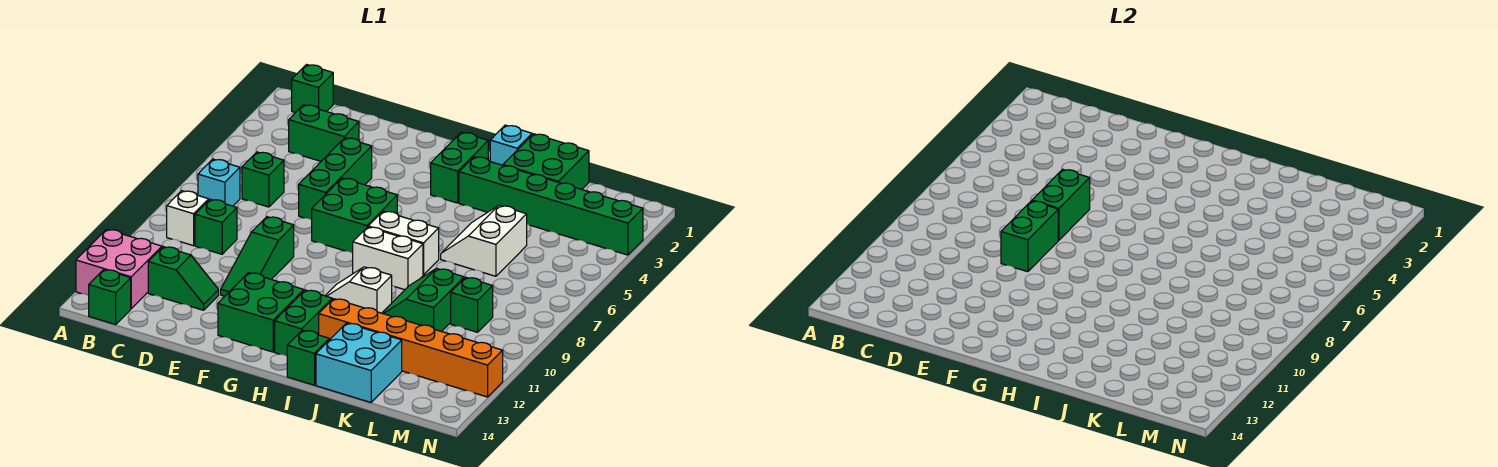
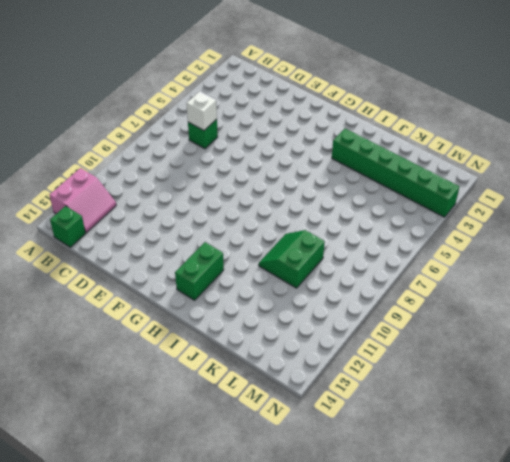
pink 2x2 slope [49,168,116,233] -> pink 2x2 brick [76,229,162,309]
white 1x1 brick [186,91,217,130] -> white 1x1 brick moved to [167,191,209,246]
none -> green 1x1 brick [292,65,333,113]
none -> cyan 1x1 brick [198,159,240,206]
none -> green 1x2 brick [289,105,359,161]

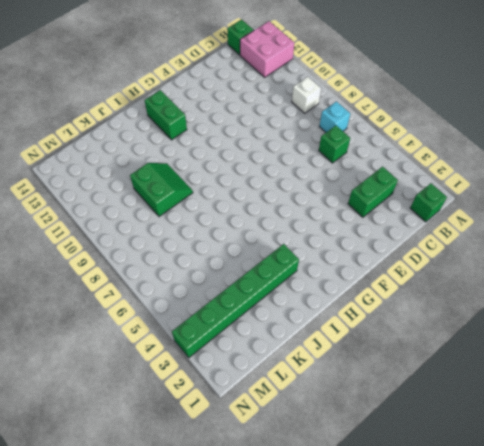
none -> green 1x1 brick [195,199,237,254]
none -> green 1x2 slope [148,247,219,310]
none -> green 1x3 brick [299,138,372,220]

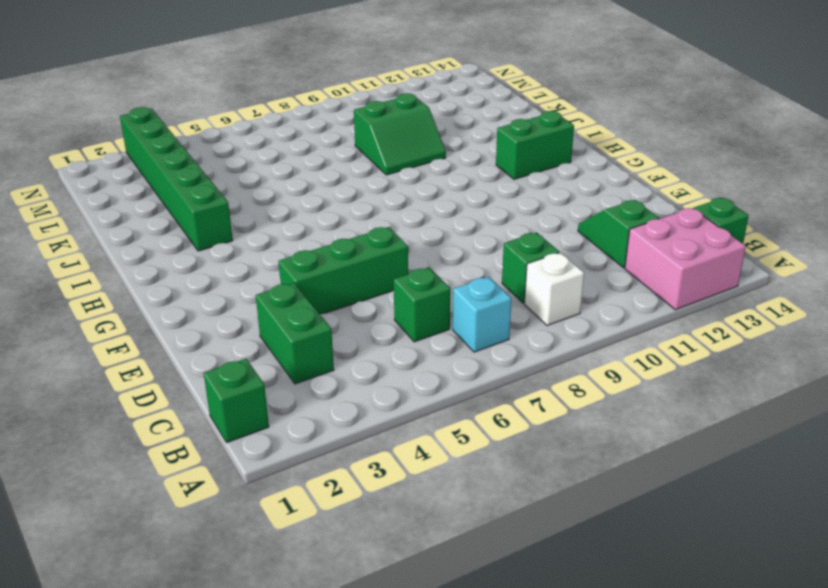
none -> green 1x3 slope [221,217,294,296]
none -> green 2x2 brick [312,178,397,253]
none -> green 2x2 brick [218,273,304,352]

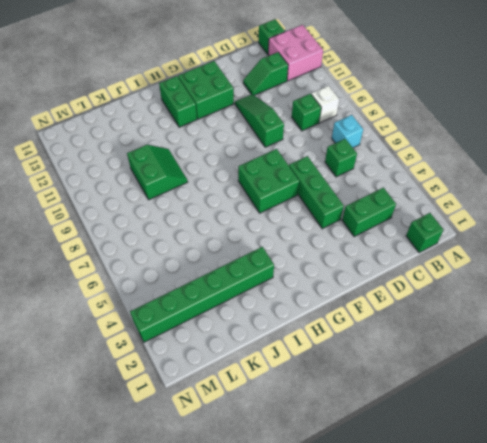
none -> green 1x2 brick [431,132,488,203]
none -> white 1x2 brick [368,211,439,275]
none -> white 1x2 brick [353,227,423,290]

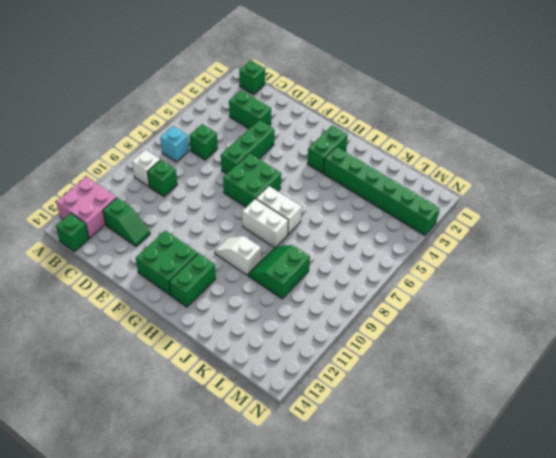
none -> green 1x3 slope [221,217,294,296]
none -> cyan 1x1 brick [490,125,532,165]
none -> orange 1x6 brick [319,299,503,397]

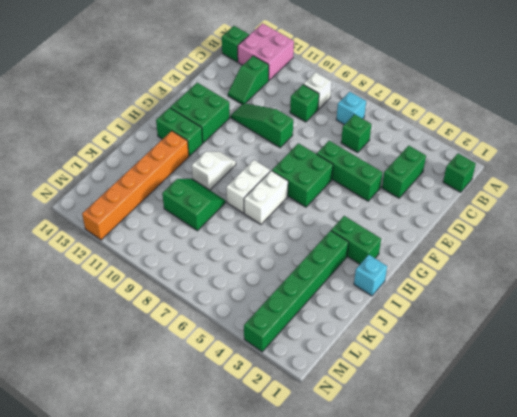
none -> green 1x1 brick [287,330,329,385]
none -> green 2x2 brick [503,134,589,189]
none -> white 2x2 slope [441,205,527,276]

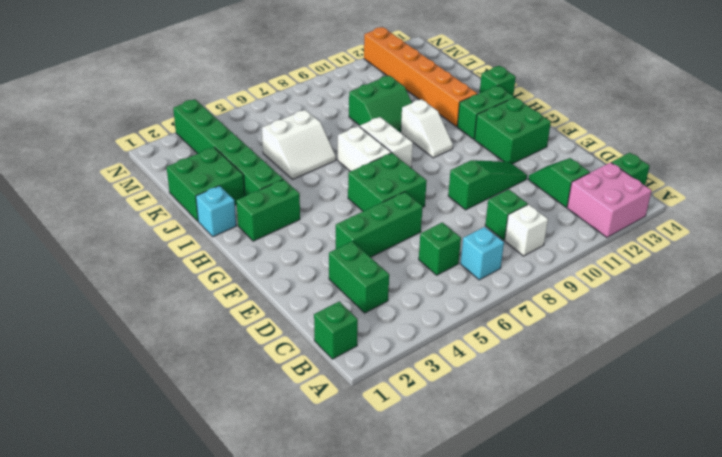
none -> cyan 2x2 brick [316,323,402,402]
none -> green 1x1 brick [451,277,493,332]
none -> green 1x2 brick [1032,169,1090,240]

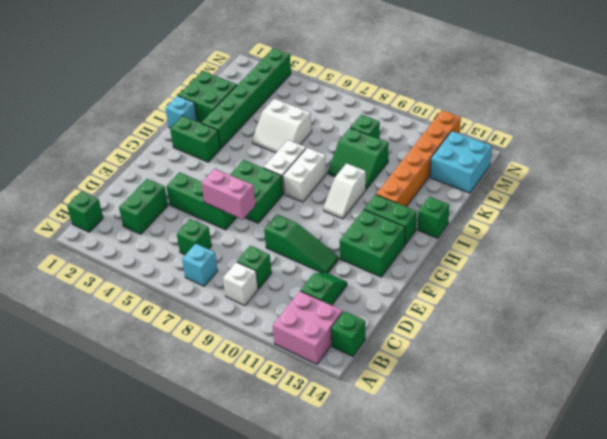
pink 1x2 brick [202,169,256,219] -> green 1x2 brick [1032,169,1090,240]
cyan 2x2 brick [430,131,492,193] -> cyan 2x2 brick moved to [316,323,402,402]
none -> green 1x2 brick [1001,201,1058,272]

